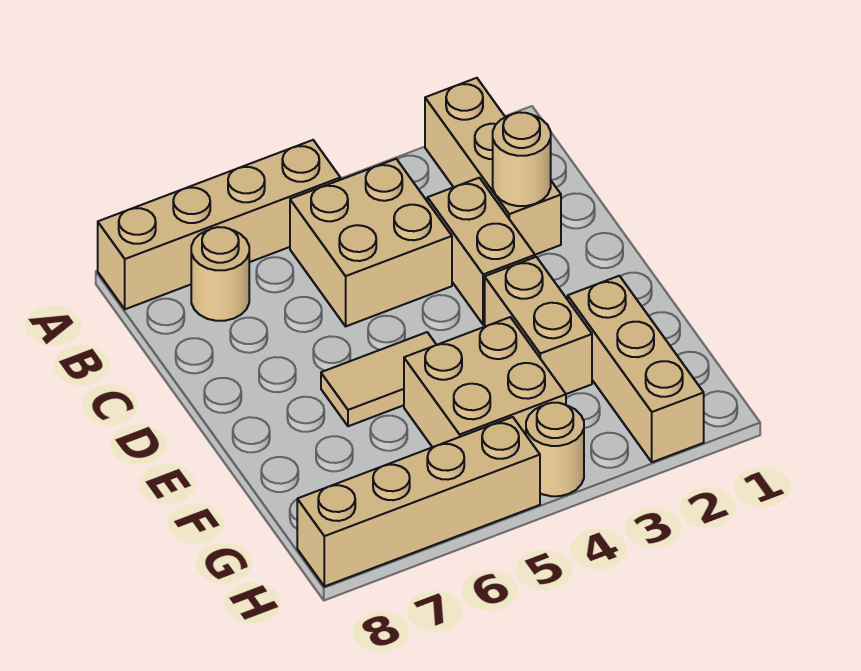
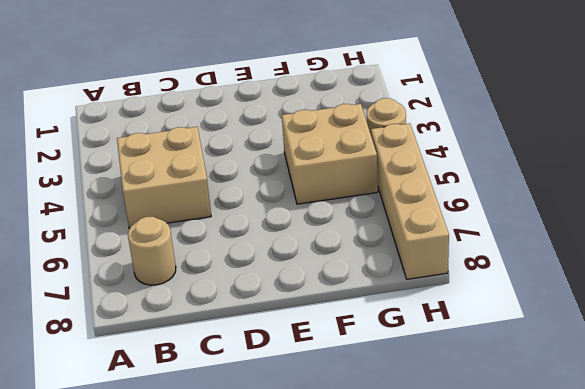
none -> tan 1x3 brick [425,78,561,255]
none -> tan 1x4 brick [98,140,340,309]
none -> tan 1x2 brick [427,178,535,325]

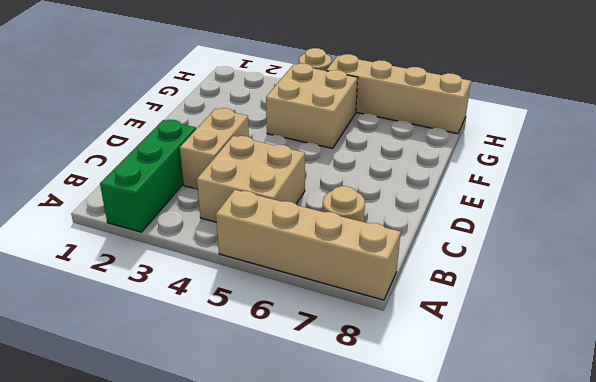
green 1x3 brick [100,120,196,232] -> tan 1x3 brick [425,78,561,255]
none -> tan 1x2 brick [485,257,592,394]
none -> tan 1x2 tile [321,332,436,426]
none -> tan 1x3 brick [568,276,704,462]

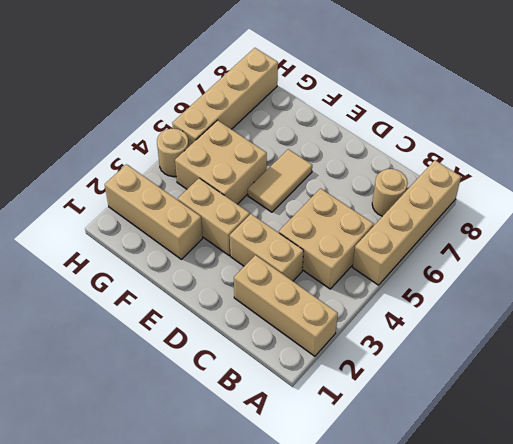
none -> tan 1x1 round brick [493,112,551,206]

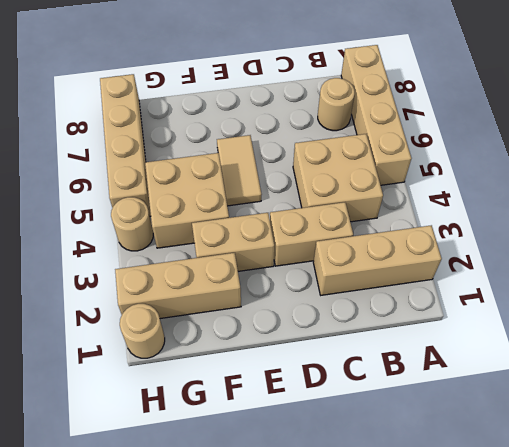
tan 1x1 round brick [120,304,165,358] -> tan 1x1 round brick moved to [493,112,551,206]

